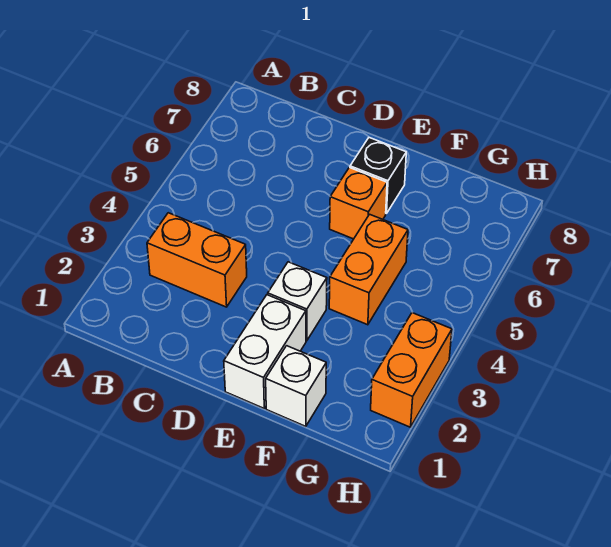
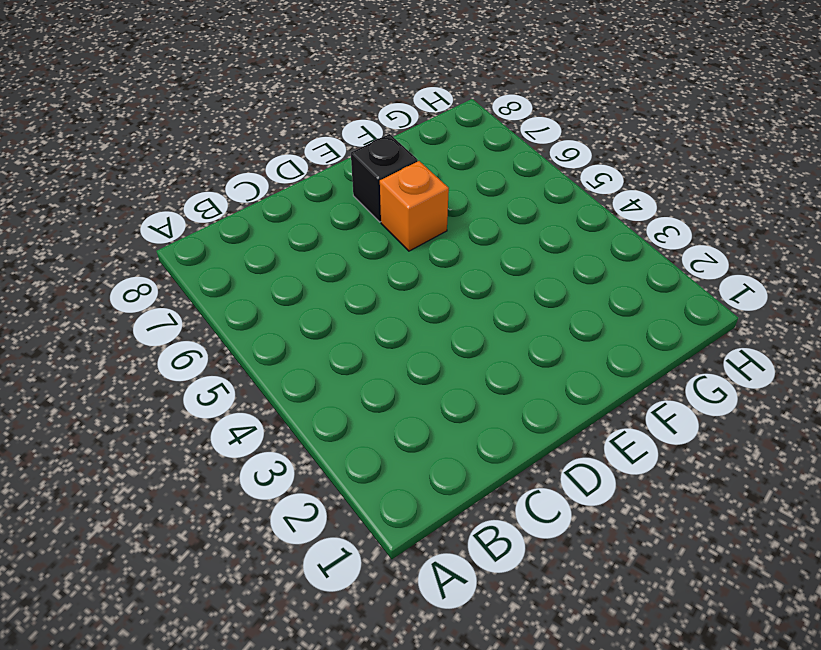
none -> orange 1x2 brick [147,213,247,307]
none -> white 1x2 brick [224,295,306,408]

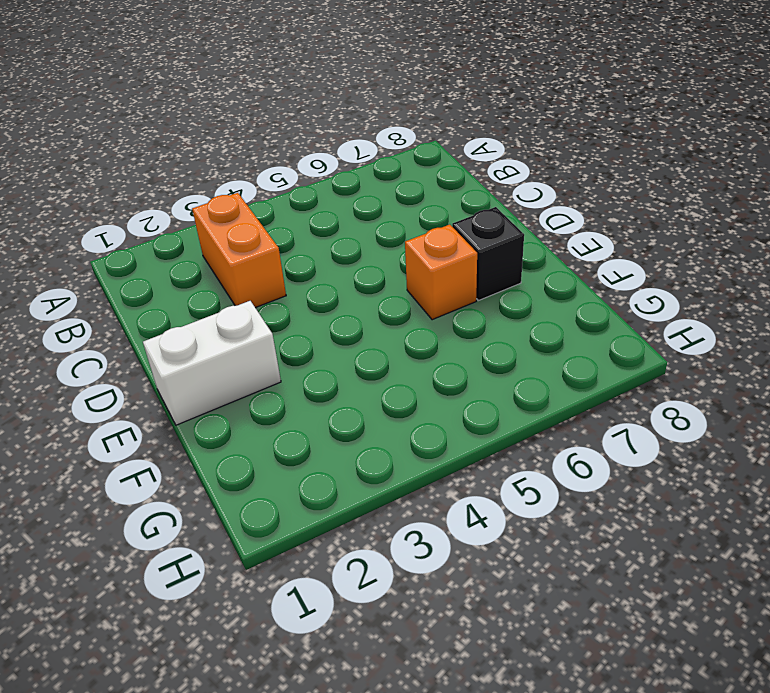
none -> white 1x1 brick [268,262,327,341]
none -> white 1x1 brick [266,346,326,426]

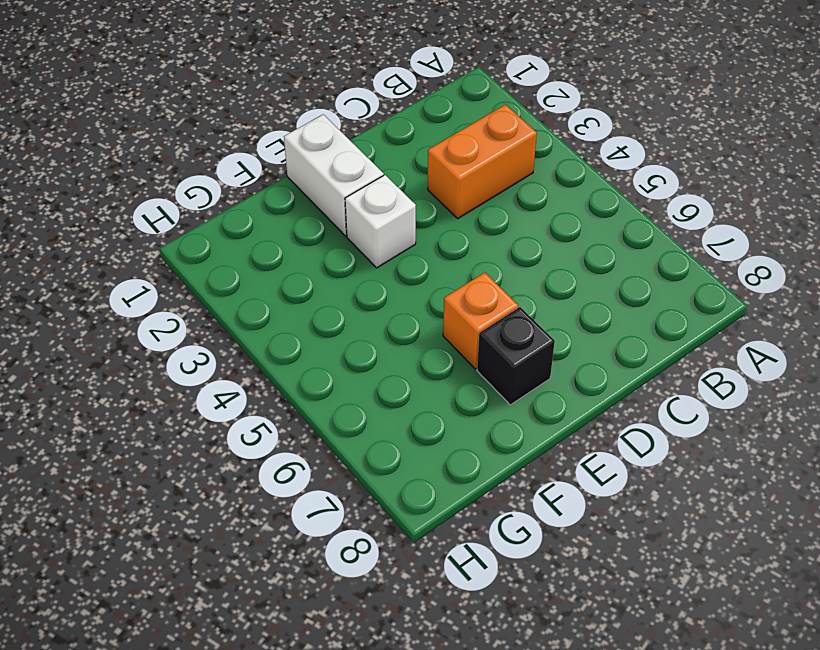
none -> white 1x1 brick [266,346,326,426]
none -> orange 1x2 brick [329,214,408,325]

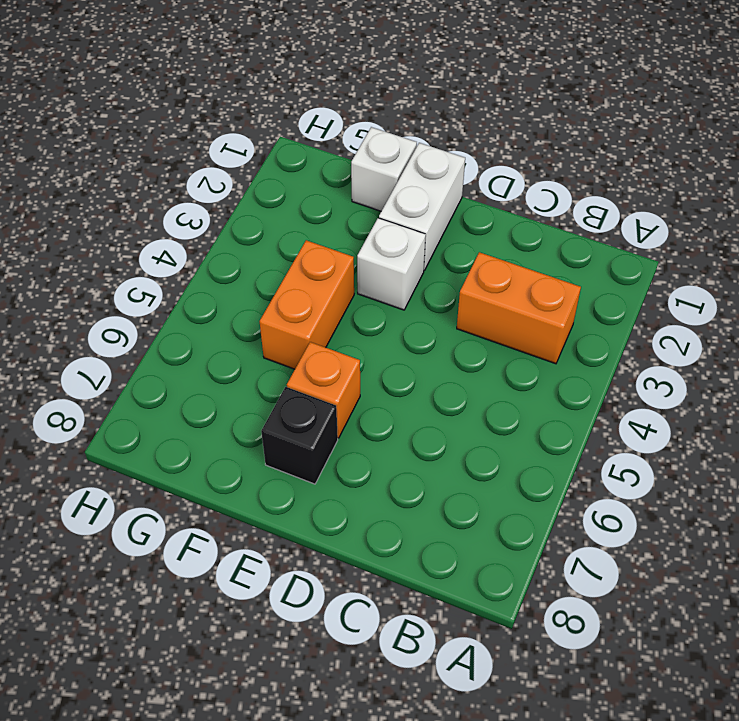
none -> orange 1x2 brick [371,313,452,427]

